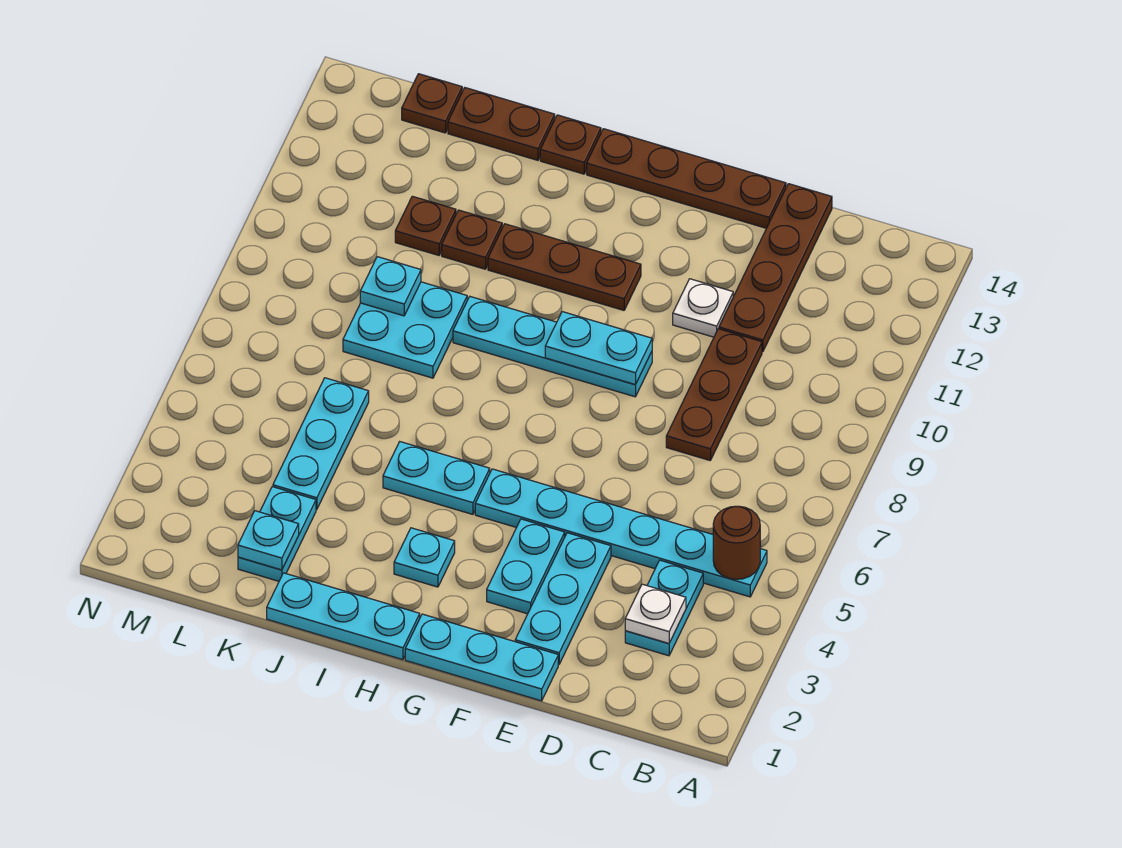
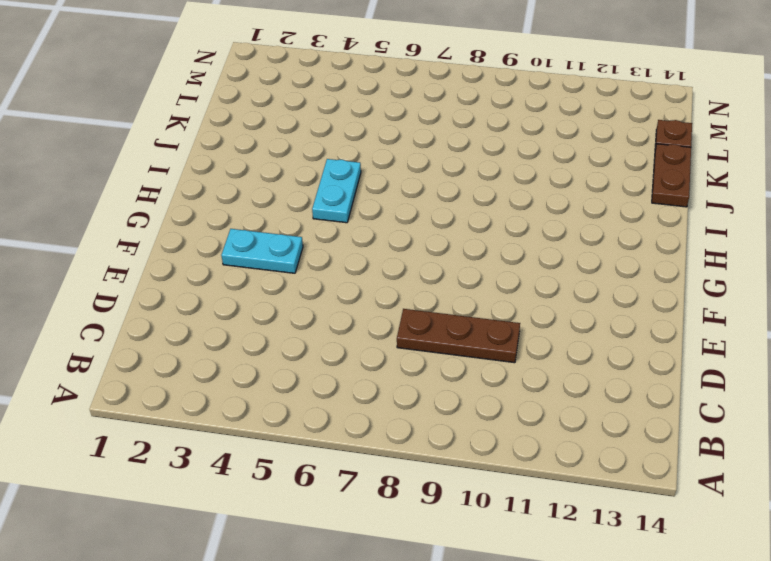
none -> cyan 1x6 plate [475,469,767,597]
none -> cyan 1x2 plate [625,560,703,656]
none -> brown 1x4 plate [719,184,832,352]

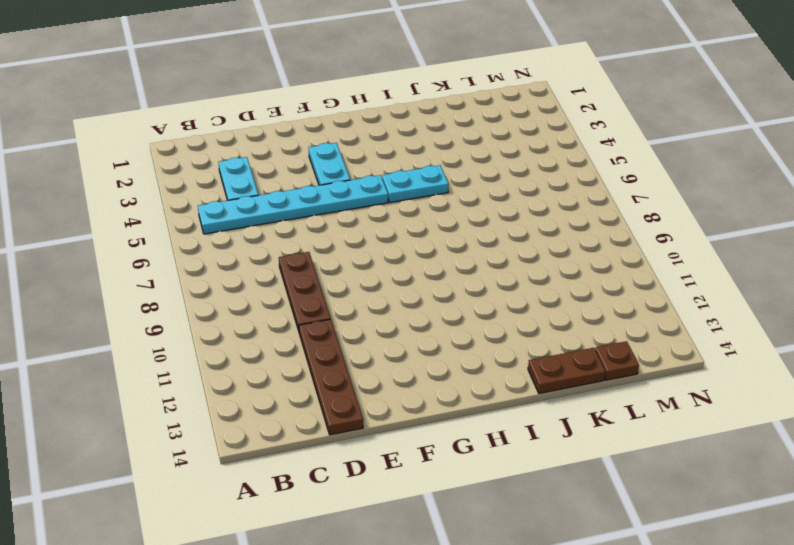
none -> cyan 1x3 plate [405,614,558,701]
none -> cyan 1x3 plate [515,533,611,664]
none -> white 1x1 plate [673,279,733,337]

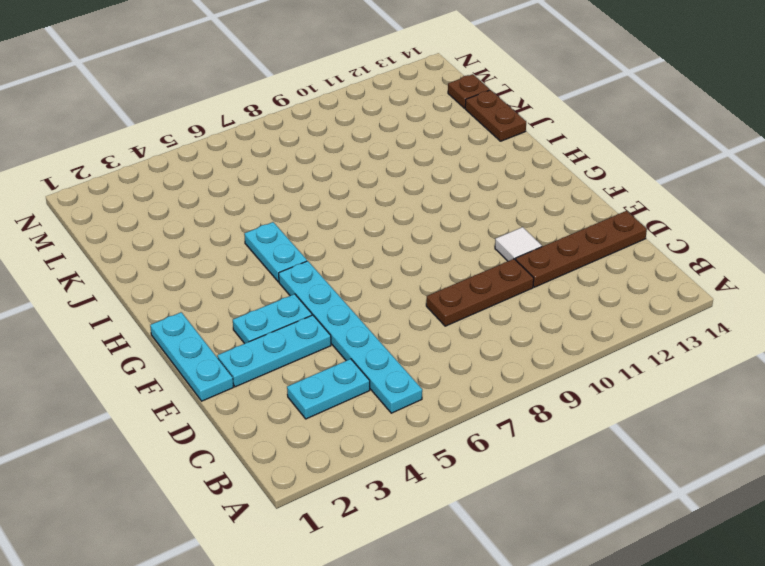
white 1x1 tile [495,227,542,261] -> white 1x1 plate [673,279,733,337]
none -> brown 1x4 plate [587,129,786,228]
none -> cyan 1x4 plate [453,297,652,397]
none -> brown 1x3 plate [488,224,641,310]

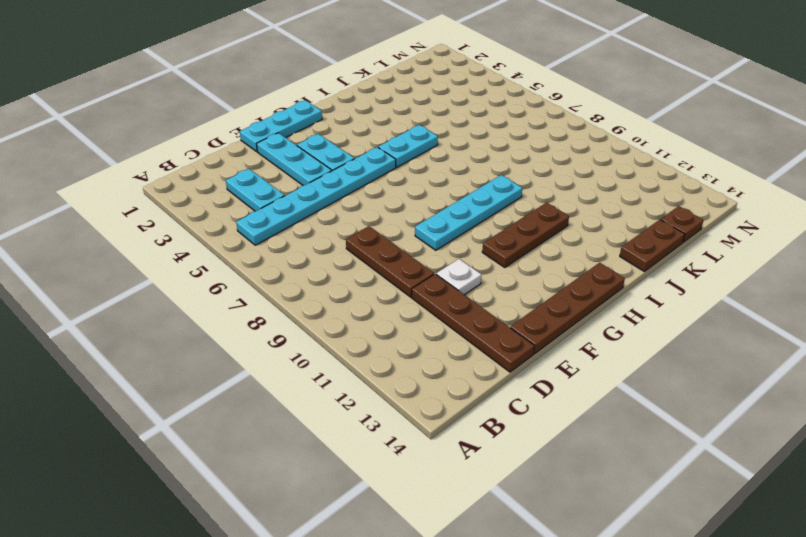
none -> cyan 1x3 plate [267,573,420,660]
none -> cyan 1x1 plate [394,528,455,587]
none -> brown 1x1 plate [540,115,601,174]

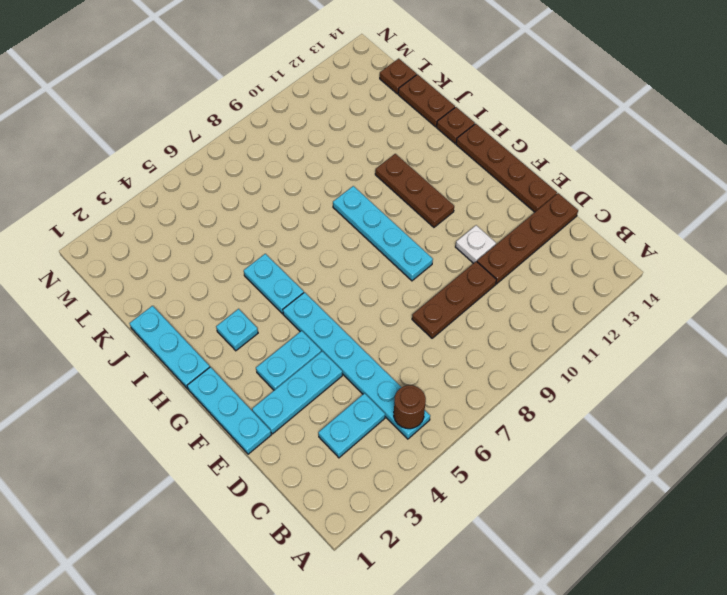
none -> cyan 2x2 plate [343,282,467,378]
none -> brown 1x1 plate [442,210,502,269]
none -> cyan 1x2 plate [238,487,316,581]

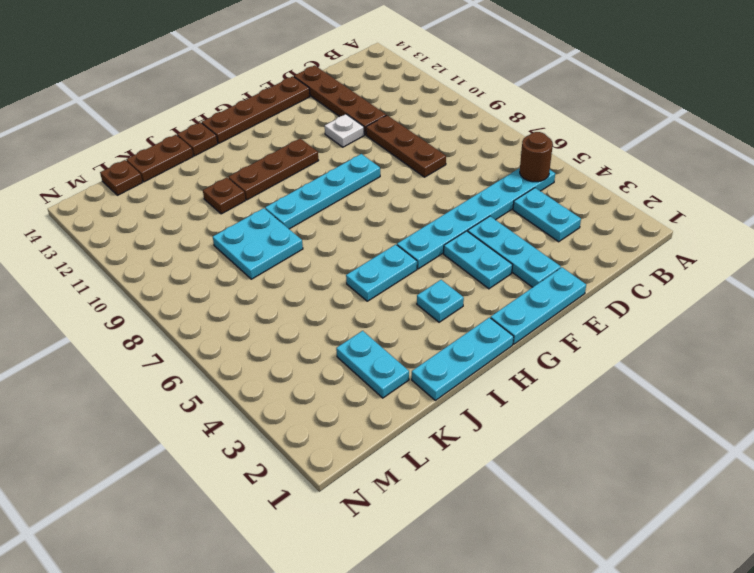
none -> cyan 1x3 plate [273,378,369,510]
none -> brown 1x1 plate [395,196,456,255]
none -> white 1x1 plate [625,584,686,644]

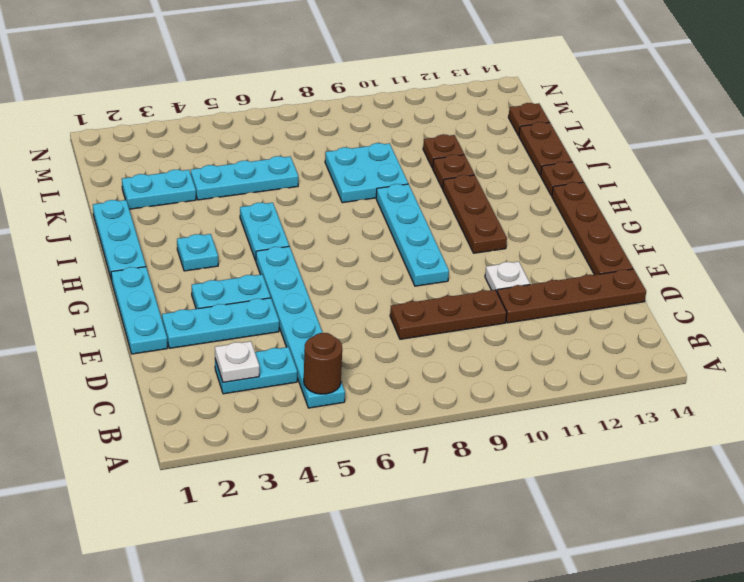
none -> cyan 1x2 plate [545,312,652,385]
none -> cyan 1x1 plate [238,511,299,570]
none -> cyan 1x1 plate [360,257,421,316]

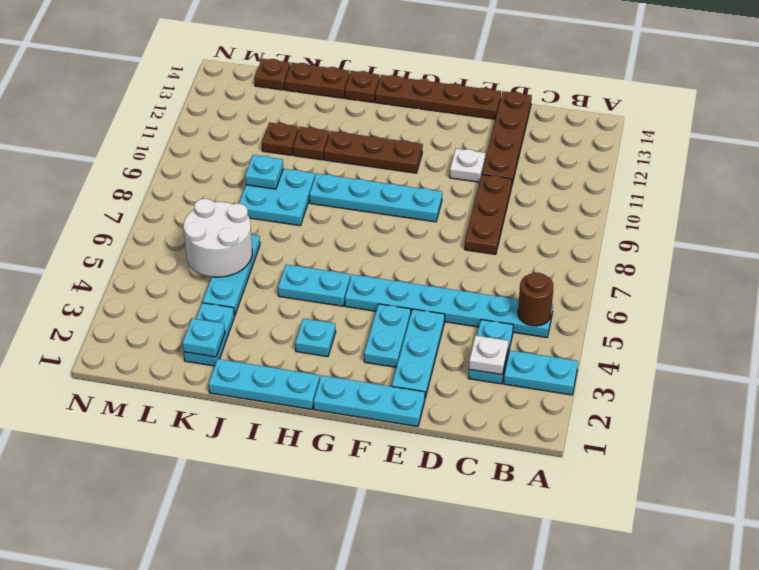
cyan 1x2 plate [504,350,578,395] -> cyan 1x2 plate moved to [545,312,652,385]
white 2x2 round brick [183,199,252,277] -> none

